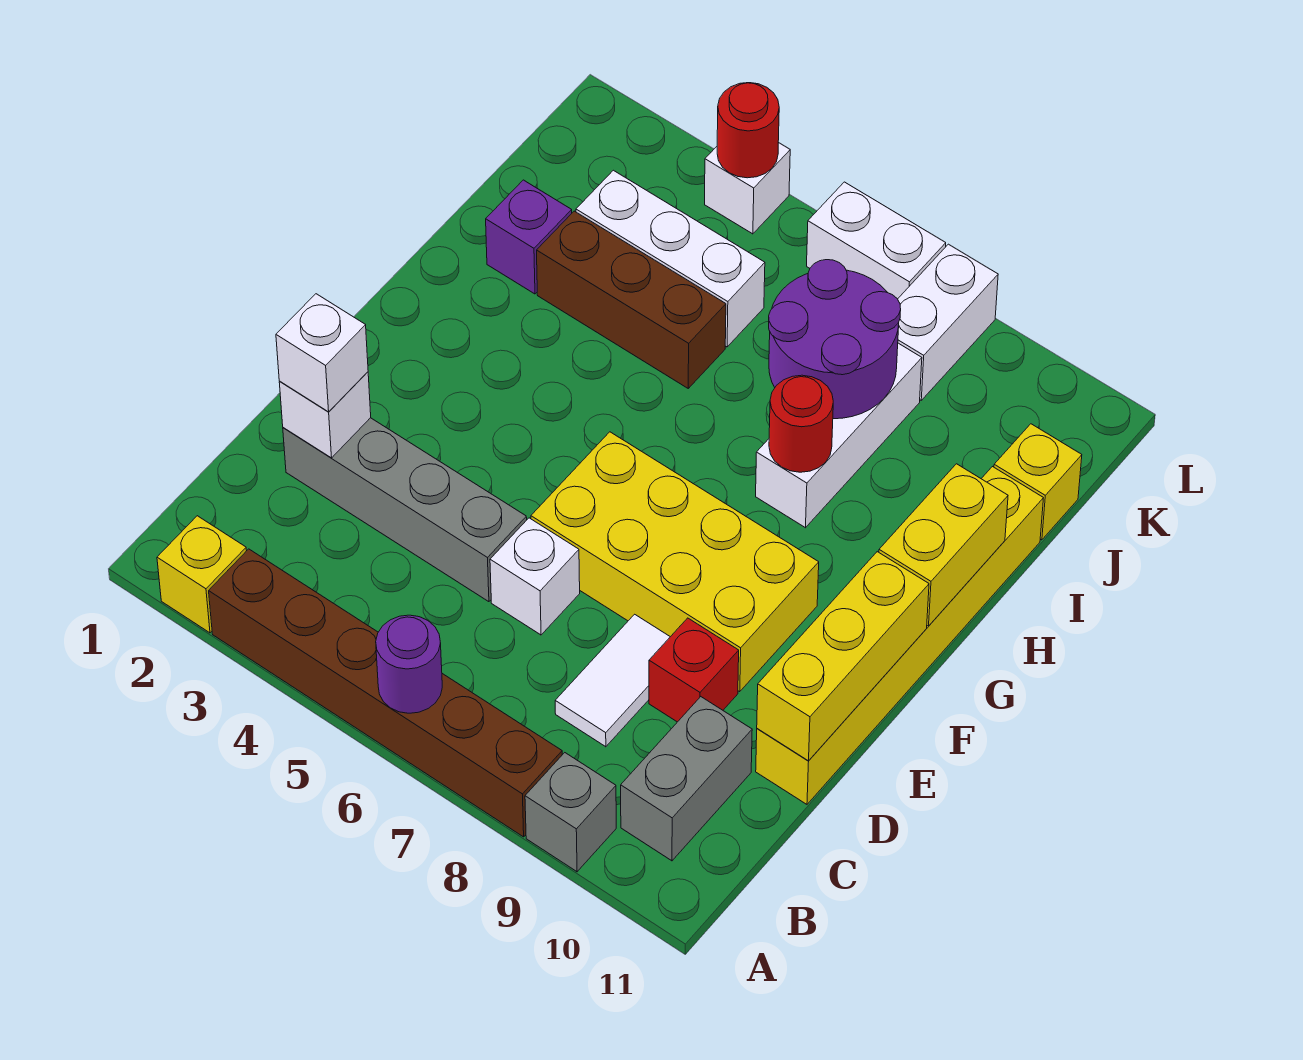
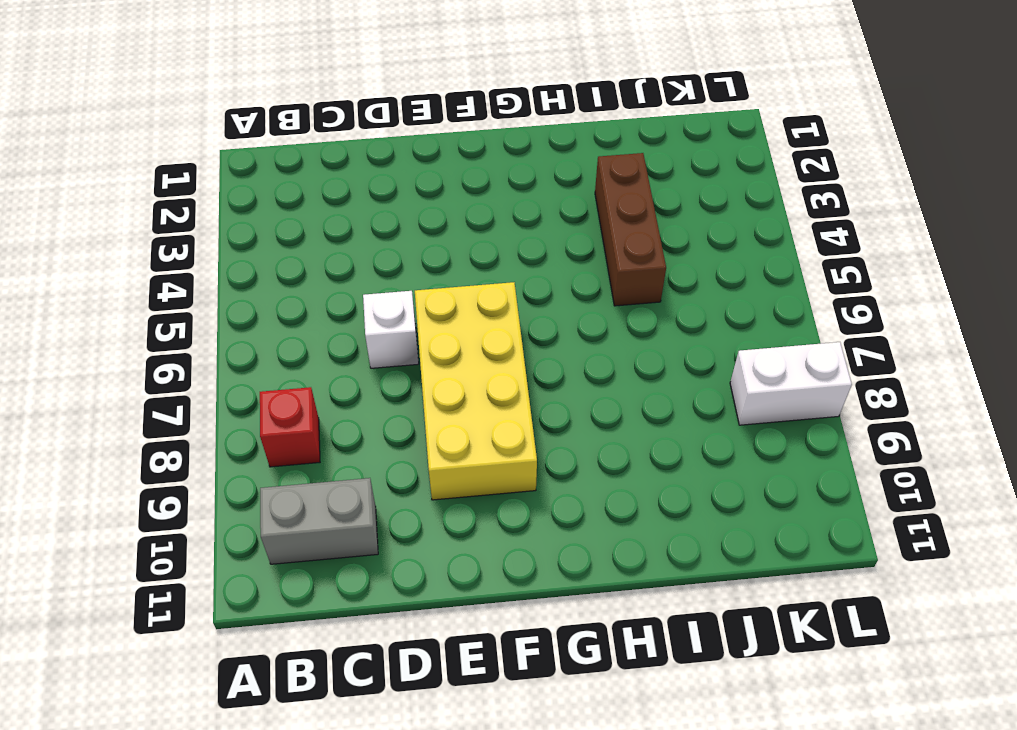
red 1x1 brick [260,387,320,467] -> red 1x1 brick moved to [649,618,739,722]
none -> yellow 1x1 brick [157,516,247,633]
none -> brown 1x6 brick [209,549,562,837]
none -> grey 1x1 brick [525,753,616,872]

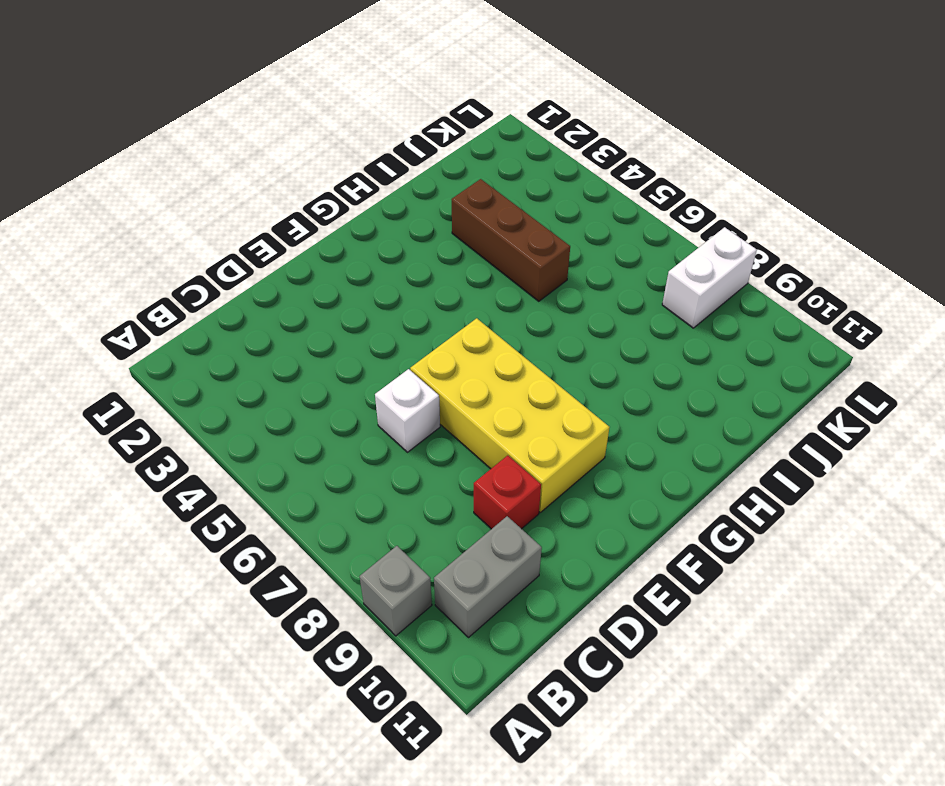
none -> yellow 1x1 brick [157,516,247,633]
none -> brown 1x6 brick [209,549,562,837]
none -> white 1x2 tile [555,614,670,747]

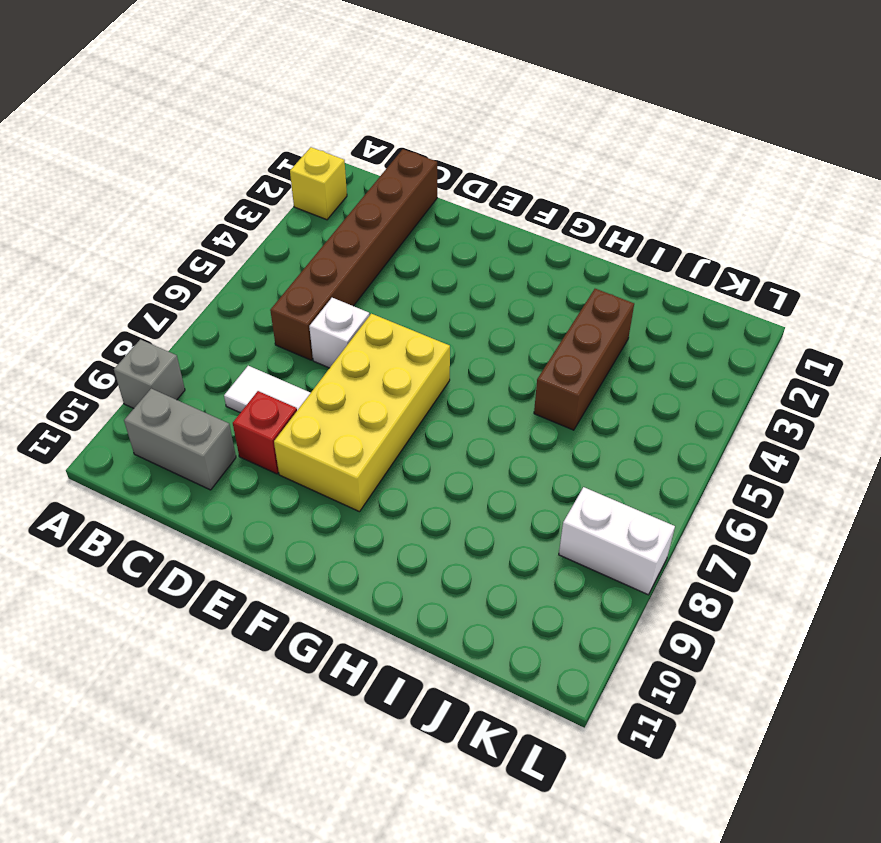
brown 1x6 brick [270,149,437,360] -> brown 1x6 brick moved to [209,549,562,837]
none -> grey 1x4 brick [283,418,527,602]
none -> yellow 1x6 brick [756,467,1043,804]
none -> white 1x3 brick [756,343,922,528]

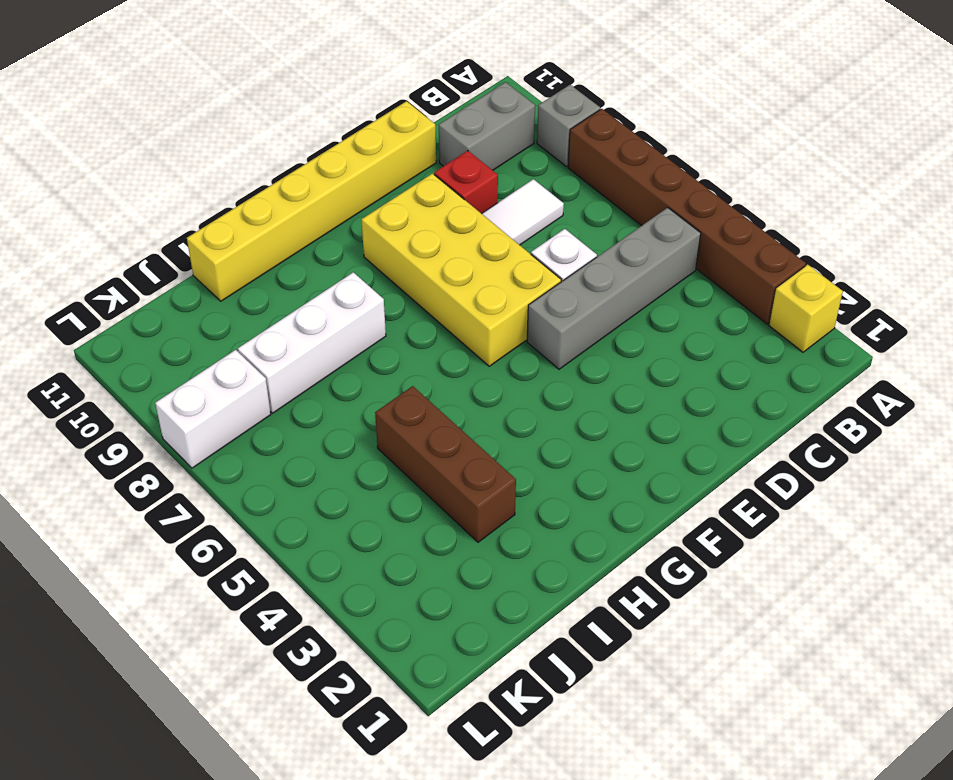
grey 1x4 brick [527,208,701,369] -> grey 1x4 brick turned to [283,418,527,602]
none -> purple 1x1 brick [486,180,572,294]
none -> white 1x3 brick [576,170,765,347]
none -> yellow 1x1 brick [994,424,1082,540]

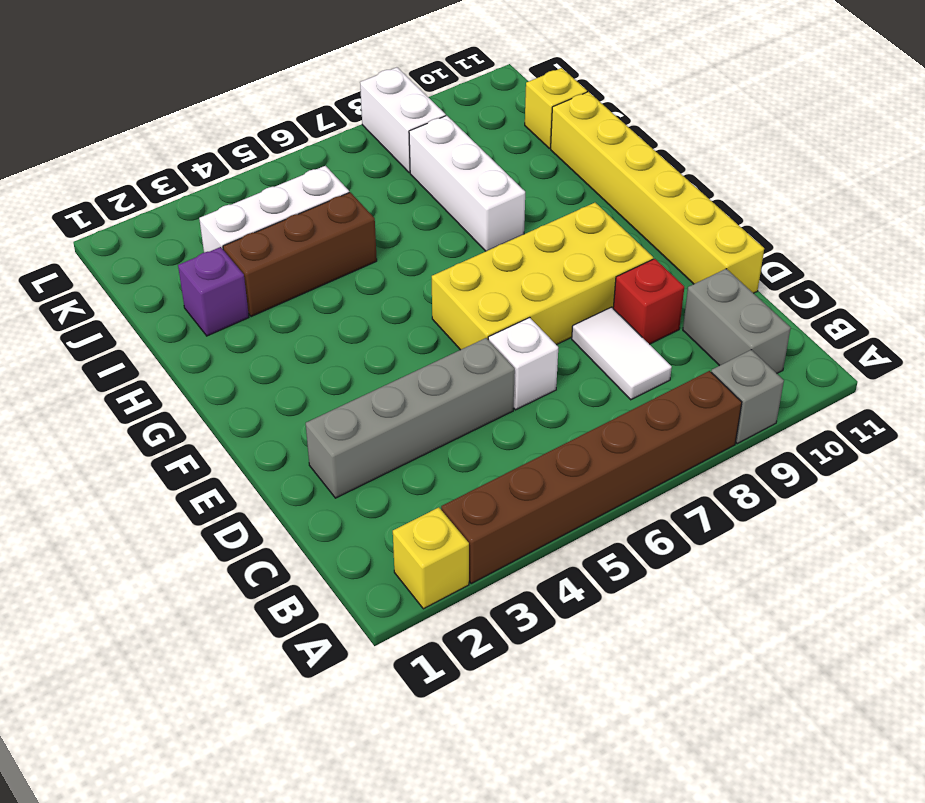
none -> white 1x1 brick [705,142,790,234]
none -> white 1x2 brick [807,182,946,299]
none -> purple 1x1 round brick [376,615,442,713]

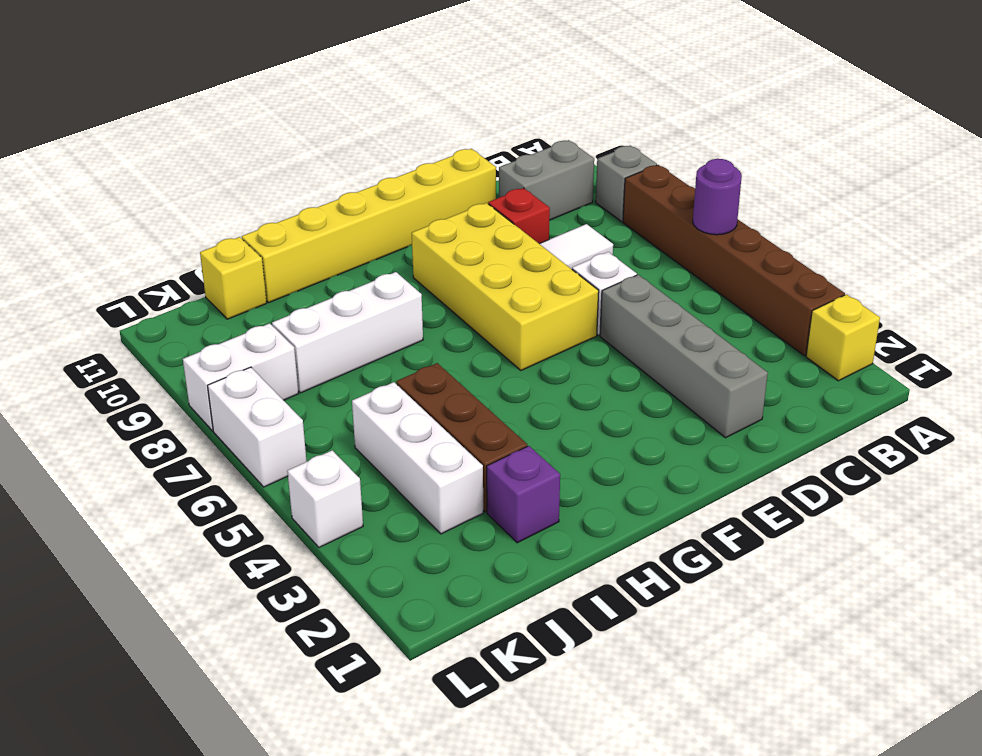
none -> white 1x1 brick [279,372,371,458]
none -> yellow 1x3 brick [757,552,929,761]
none -> yellow 1x2 brick [879,464,1008,626]

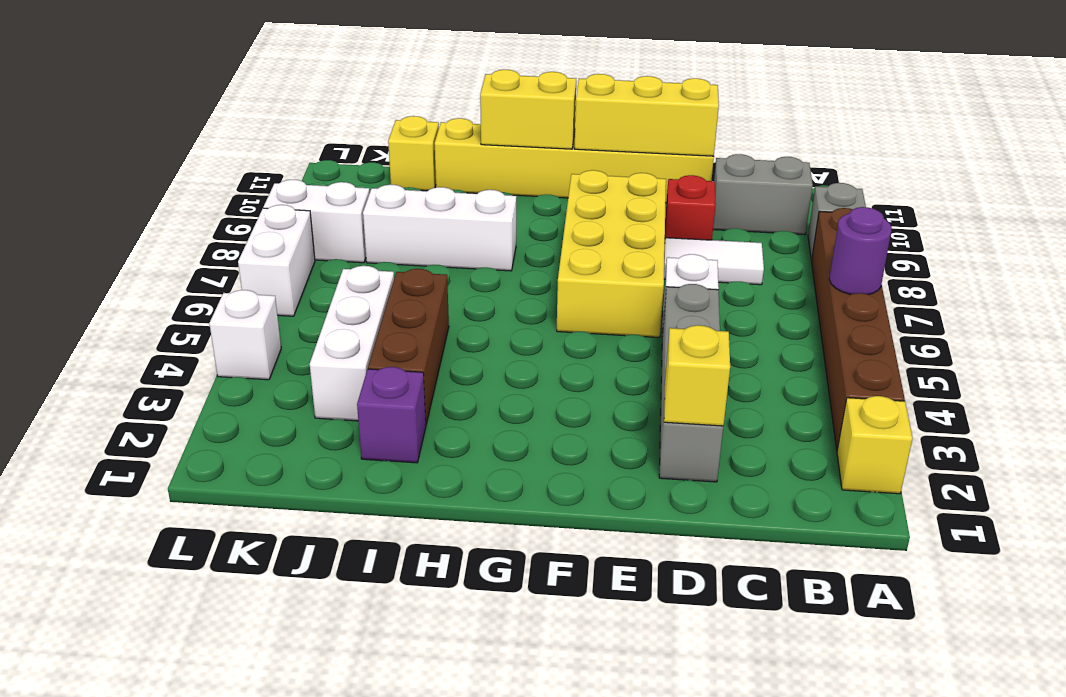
yellow 1x1 brick [664,325,730,426] -> white 1x1 brick [279,372,371,458]
none -> red 1x1 round brick [769,375,833,472]
none -> purple 2x2 round brick [769,260,901,419]
none -> red 1x1 round brick [717,83,779,178]

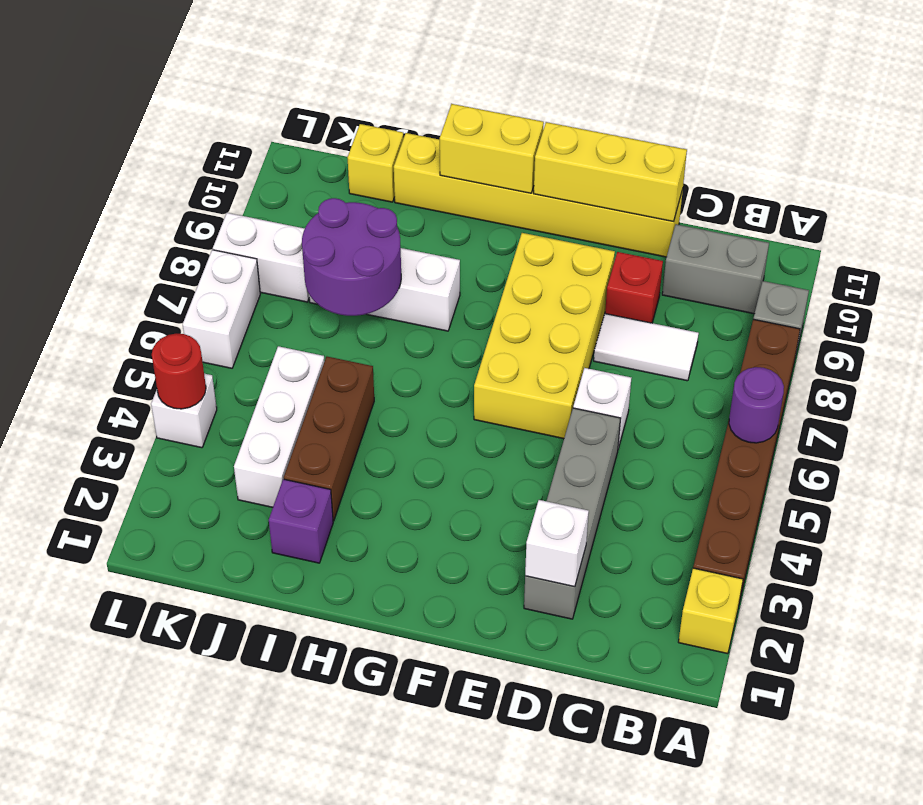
none -> red 1x1 round brick [769,375,833,472]
none -> white 1x1 brick [276,294,368,412]

